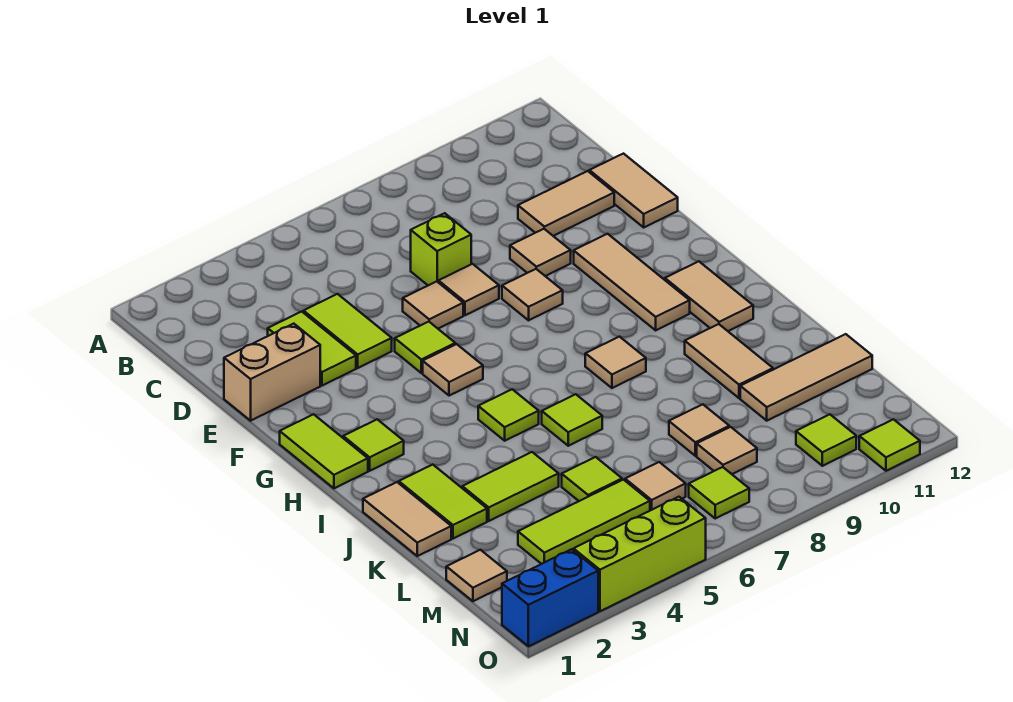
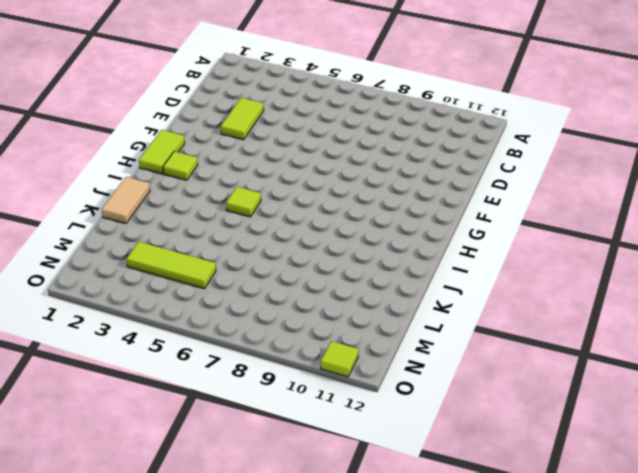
none -> lime 1x2 tile [303,294,392,368]
none -> lime 1x1 brick [411,213,471,285]
none -> tan 1x2 tile [518,171,614,236]
none -> tan 1x2 tile [589,154,678,227]

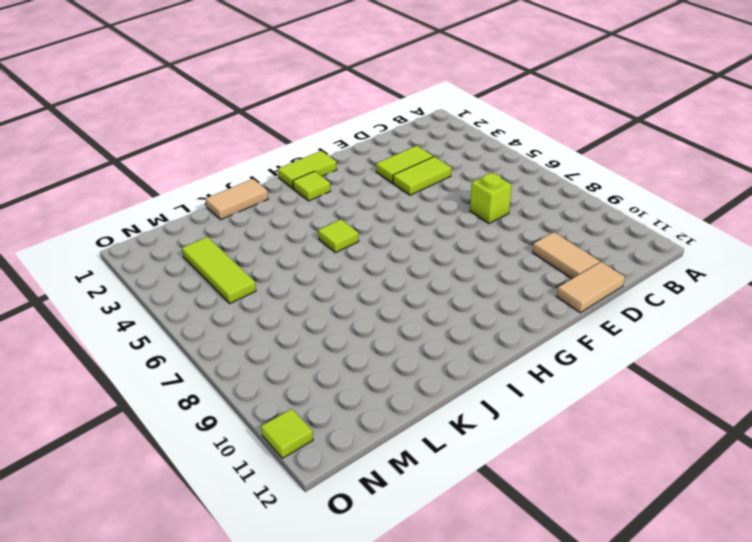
none -> tan 1x2 brick [224,324,320,421]
none -> tan 1x1 tile [403,281,463,329]
none -> tan 1x1 tile [439,264,499,315]
none -> tan 1x1 tile [510,229,571,276]

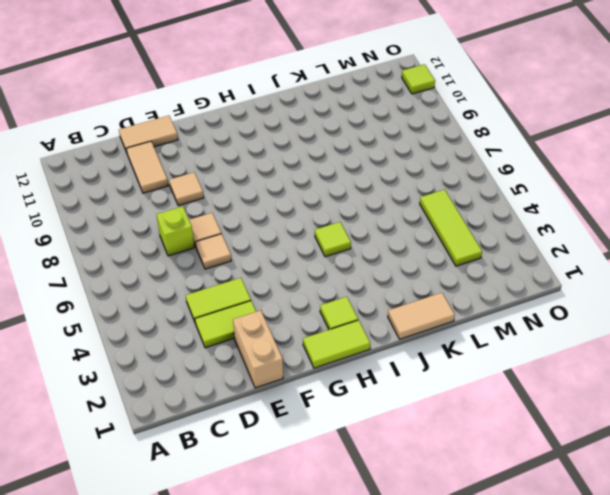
none -> lime 1x1 tile [395,322,455,373]
none -> tan 1x1 tile [502,269,563,320]
none -> tan 1x3 tile [574,234,690,330]
none -> tan 1x1 tile [423,344,483,396]

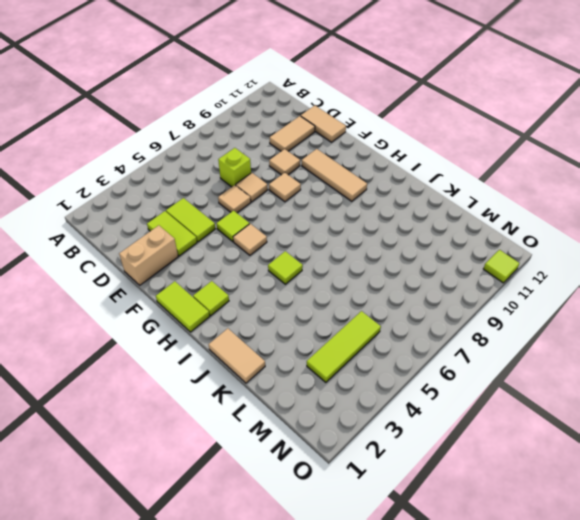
none -> tan 1x2 tile [665,261,753,331]
none -> tan 1x1 tile [585,337,646,388]
none -> lime 1x2 tile [399,465,487,539]
none -> lime 1x1 tile [542,394,602,446]

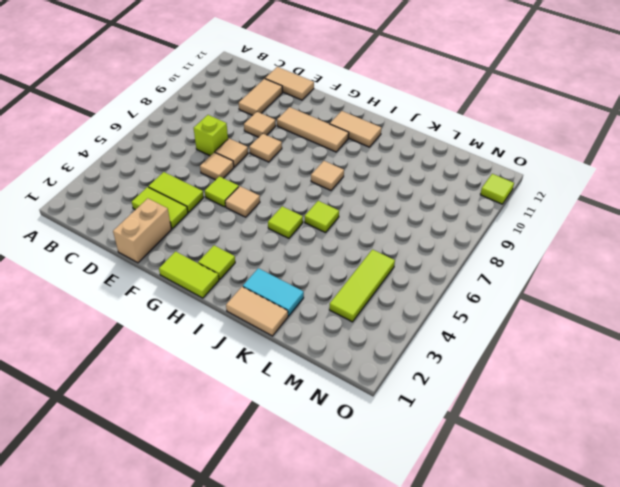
cyan 1x2 tile [243,268,304,316] -> lime 1x2 tile [399,465,487,539]
none -> tan 1x2 tile [685,324,773,398]
none -> lime 1x2 tile [462,452,559,521]
none -> lime 1x1 tile [562,457,622,501]
none -> tan 1x1 tile [669,404,729,456]

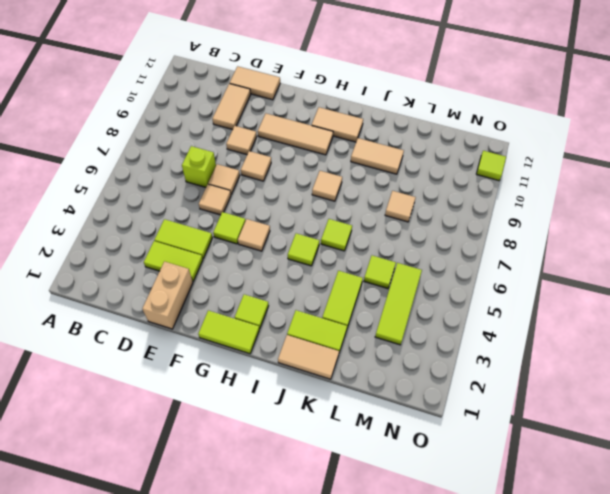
none -> tan 1x3 tile [740,334,872,421]
none -> tan 1x1 tile [446,550,507,601]
none -> tan 1x1 tile [625,462,686,511]
none -> tan 1x1 tile [697,427,757,474]

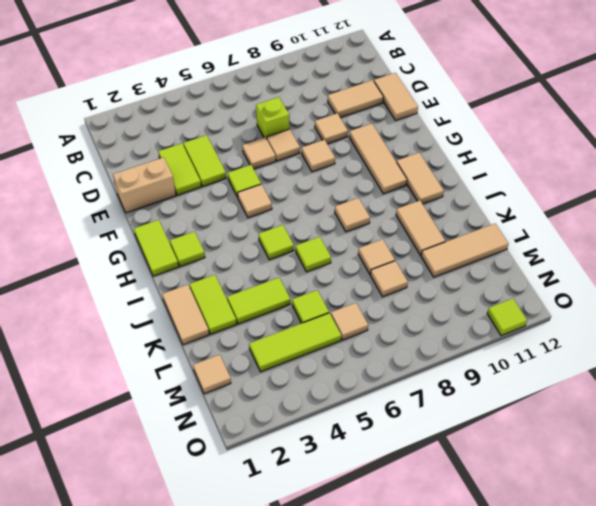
tan 1x1 tile [358,239,395,275] -> tan 1x1 tile moved to [697,427,757,474]
none -> lime 1x1 tile [689,467,749,518]
none -> lime 1x1 tile [796,414,856,466]
none -> blue 1x2 brick [502,549,598,646]
none -> lime 1x3 brick [574,497,706,611]

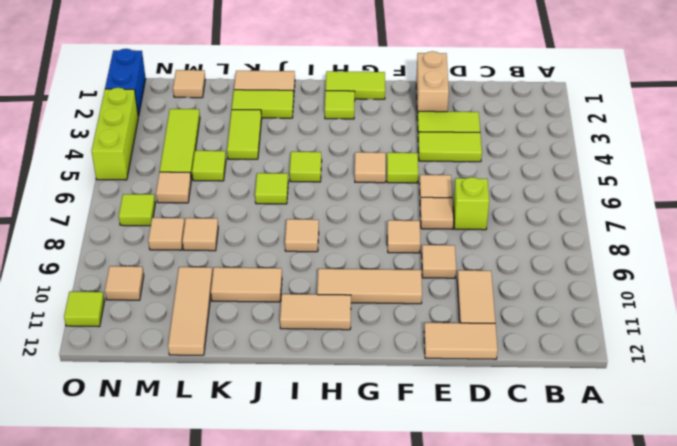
tan 1x1 tile [105,266,144,300] -> lime 1x1 tile [796,414,856,466]

